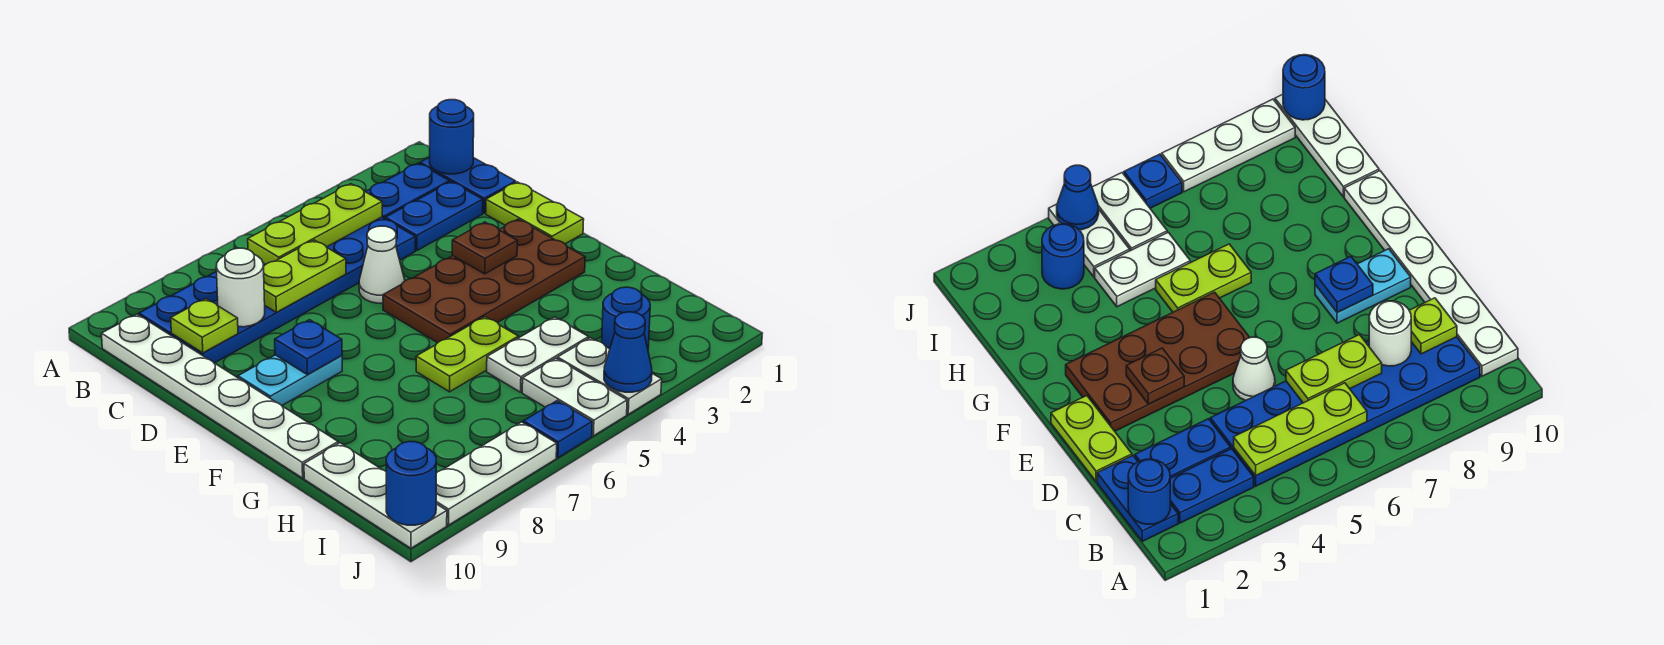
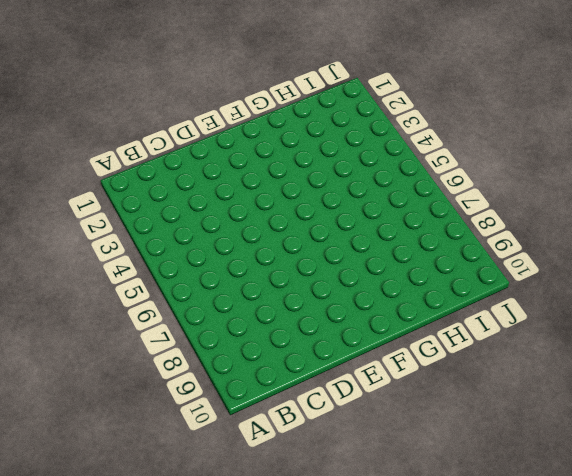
none -> blue 1x2 plate [420,157,516,213]
none -> blue 1x2 plate [366,163,450,219]
none -> blue 2x6 plate [139,217,415,363]

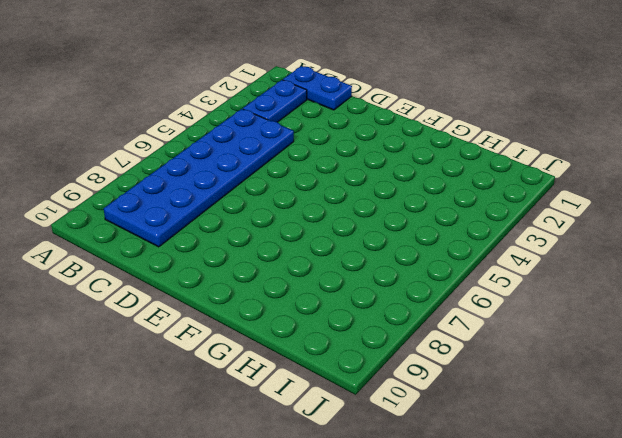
none -> white 1x6 plate [101,314,338,478]
none -> blue 1x2 plate [385,182,483,250]
none -> lime 1x2 plate [486,182,584,244]

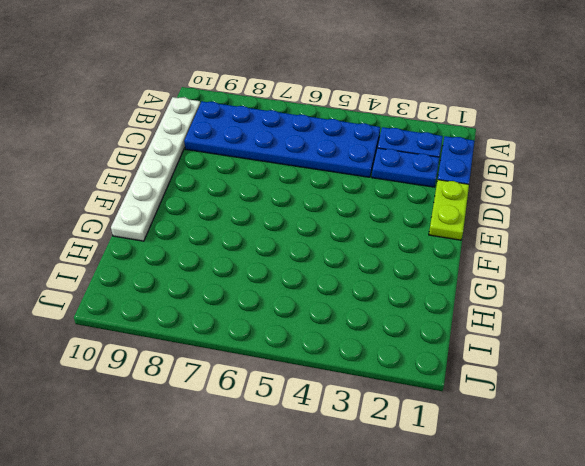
none -> white 1x1 cone [359,226,405,303]
none -> brown 2x4 plate [383,219,585,343]
none -> cyan 1x2 plate [238,355,342,405]

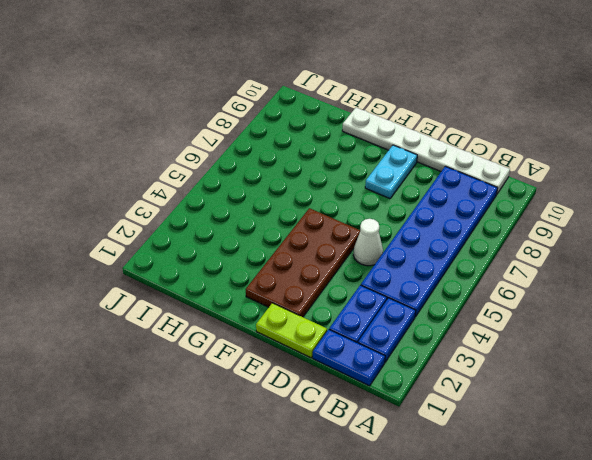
none -> lime 1x2 plate [416,317,518,392]
none -> white 1x2 plate [487,317,589,392]
none -> white 1x3 plate [304,443,447,548]

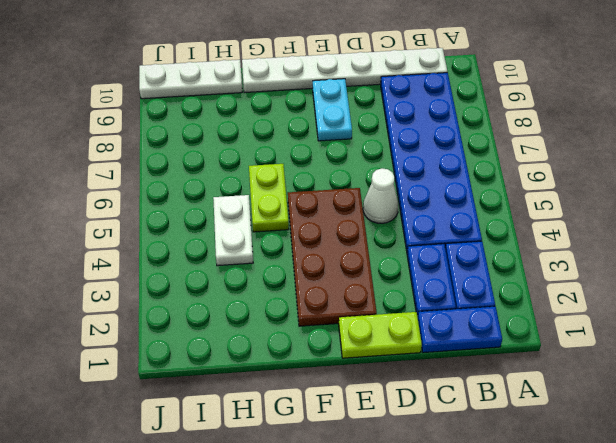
none -> blue 1x1 round brick [602,287,650,349]
none -> white 1x2 plate [558,338,662,414]
none -> white 1x2 plate [522,358,627,436]

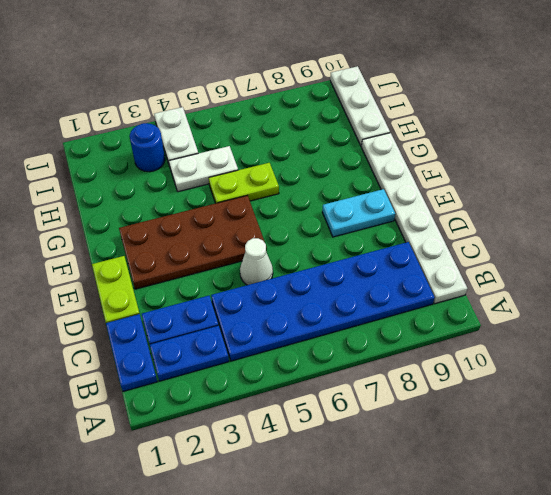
none -> white 1x2 plate [522,358,627,436]
none -> blue 1x1 plate [523,401,592,458]
none -> white 1x3 plate [436,422,557,525]

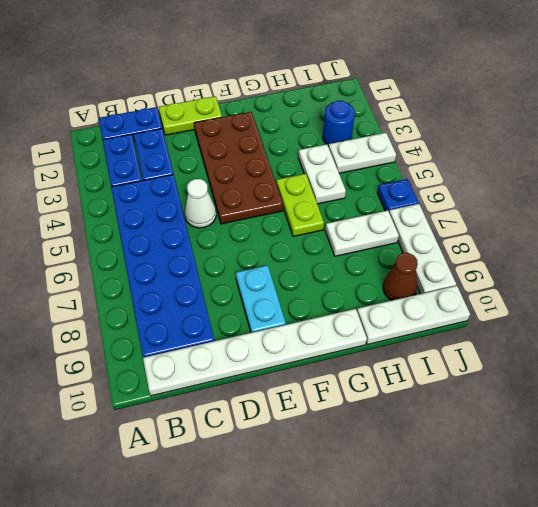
white 1x2 plate [325,211,399,256] -> white 1x2 plate moved to [522,358,627,436]
brown 1x1 cone [383,253,418,300] -> none
none -> blue 1x1 round brick [430,100,474,174]
none -> lime 1x3 plate [248,184,382,264]
none -> lime 1x2 plate [264,240,346,312]

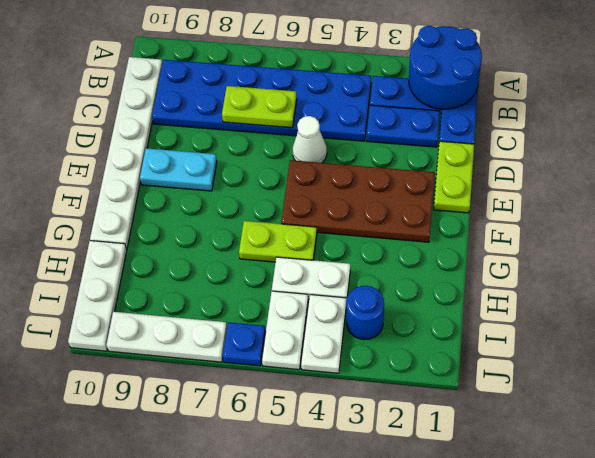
blue 2x2 round brick [409,26,482,109] -> blue 1x1 round brick [430,100,474,174]
none -> lime 1x3 plate [248,184,382,264]
none -> white 1x1 round brick [216,248,265,327]
none -> lime 1x1 plate [171,299,238,353]

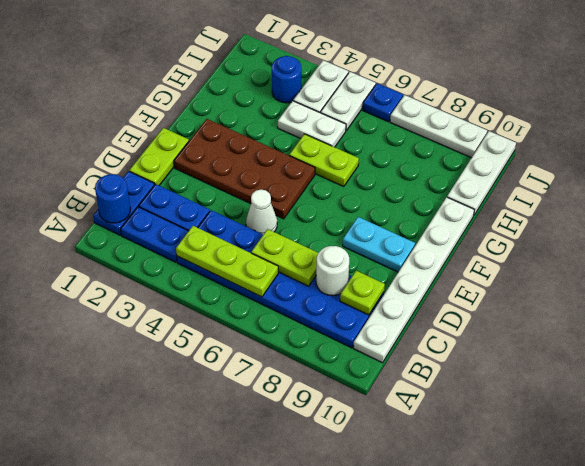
none -> brown 1x1 plate [452,222,517,274]
none -> blue 1x1 plate [275,320,342,375]
none -> blue 1x1 cone [604,312,652,392]

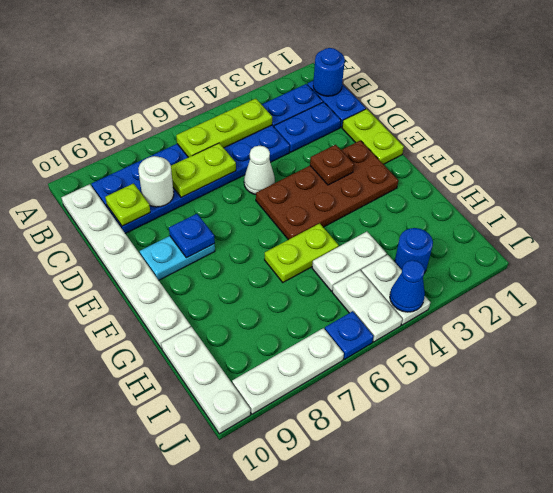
none -> blue 1x1 round brick [386,441,436,525]

